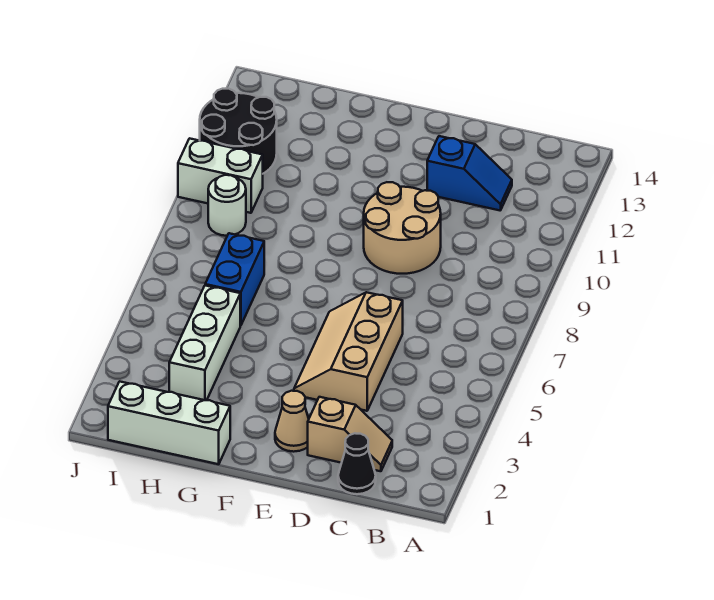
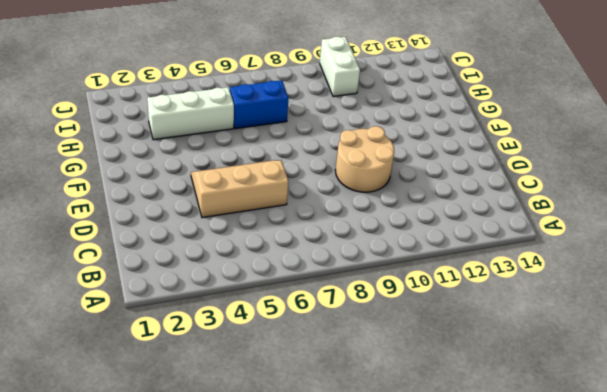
none -> black 1x1 cone [338,433,376,494]
none -> tan 1x2 slope [308,397,392,471]
none -> blue 1x2 slope [427,136,512,210]

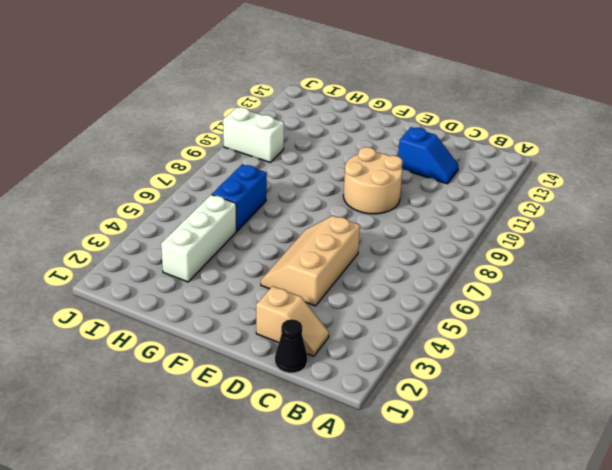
none -> tan 1x1 cone [275,391,309,452]
none -> white 1x3 brick [108,381,230,464]
none -> white 1x1 round brick [208,175,246,236]

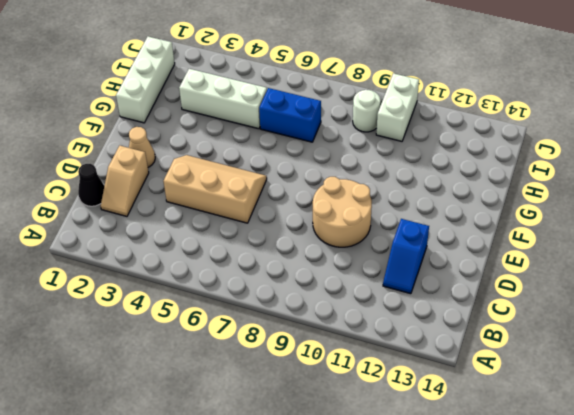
none -> black 2x2 round brick [200,89,277,173]

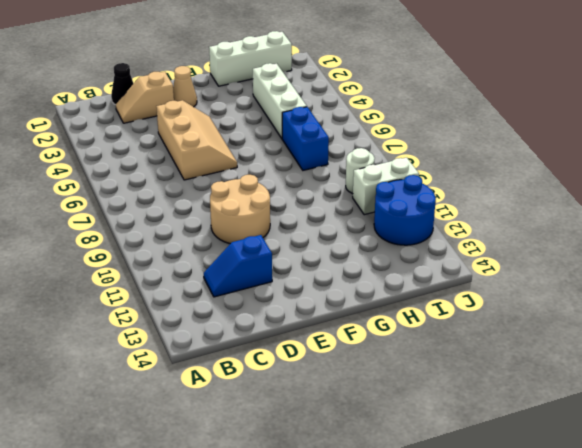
blue 2x2 round brick [374,175,436,245] -> black 2x2 round brick [200,89,277,173]

